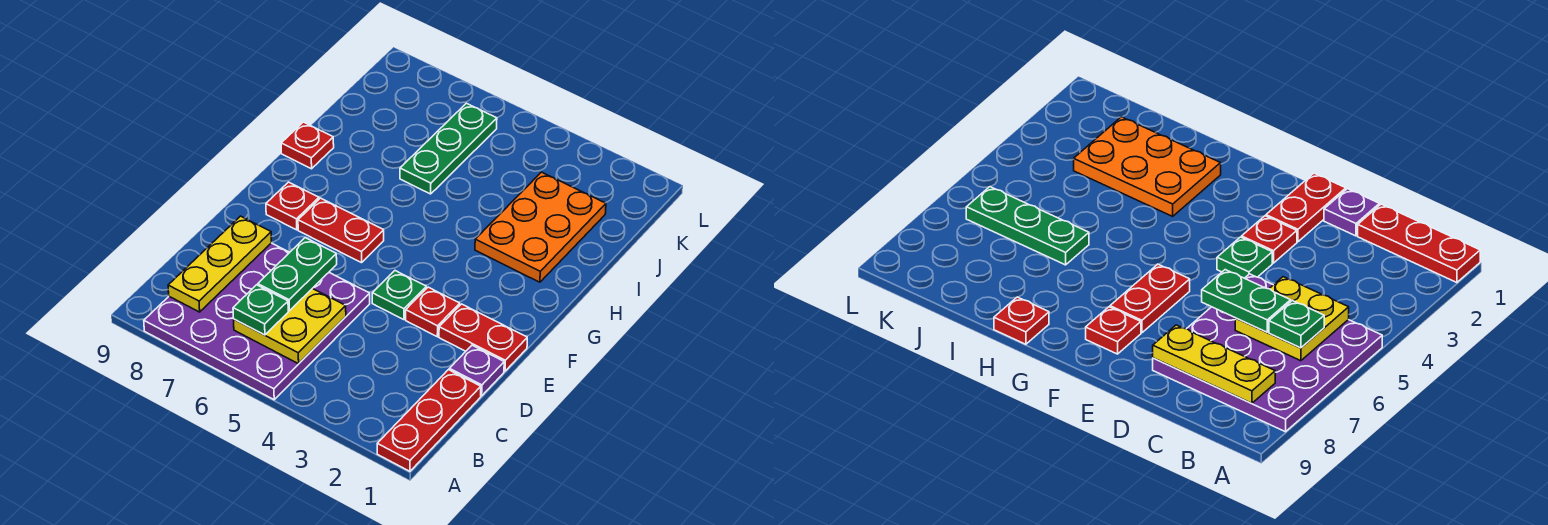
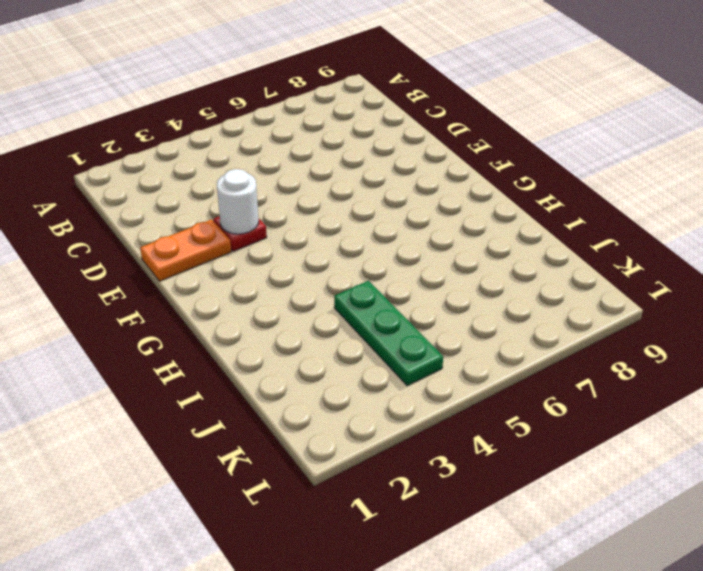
orange 1x2 plate [140,219,231,281] -> red 1x2 plate [439,304,527,371]
white 1x1 round brick [217,169,259,234] -> none
green 1x3 plate [334,281,443,386] -> green 1x3 plate moved to [400,103,497,194]
none -> red 1x3 plate [377,370,481,471]
none -> purple 4x4 plate [144,243,370,400]
none -> purple 1x1 plate [449,345,504,396]

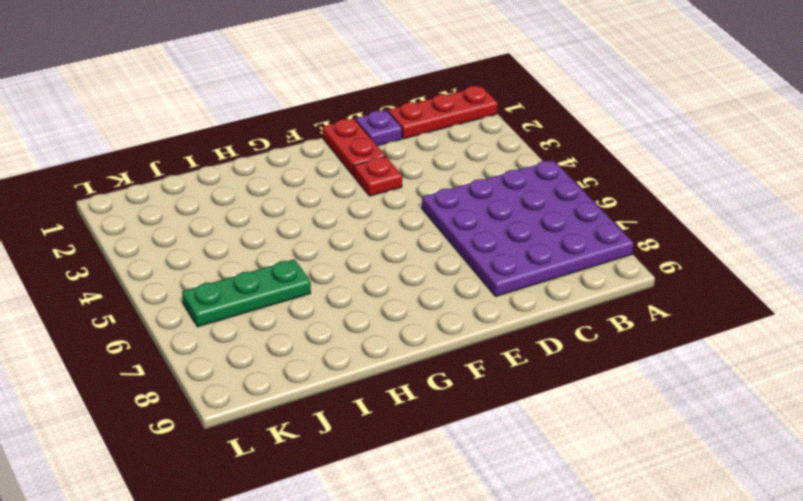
none -> green 1x1 plate [372,271,426,320]
none -> red 1x2 plate [298,198,384,263]
none -> red 1x1 plate [266,182,319,230]

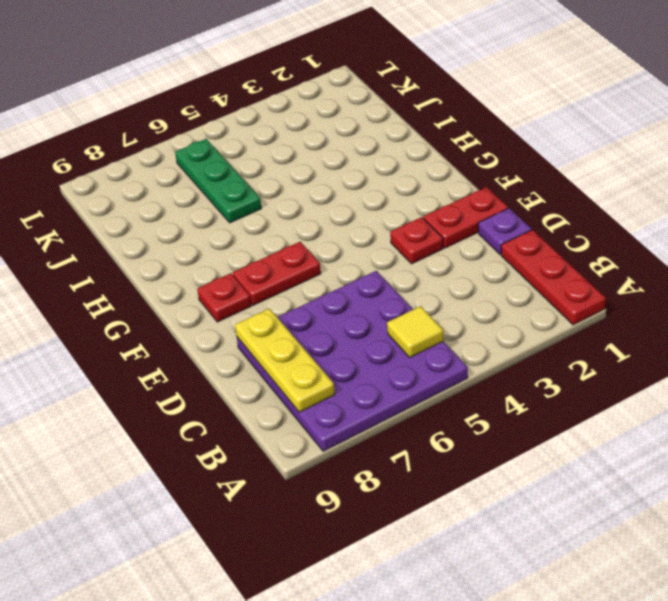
yellow 1x1 tile [387,306,443,357] -> yellow 2x2 plate [234,288,346,364]
none -> green 1x1 plate [372,271,426,320]
none -> orange 2x3 plate [475,172,606,282]
none -> red 1x1 plate [281,122,334,169]

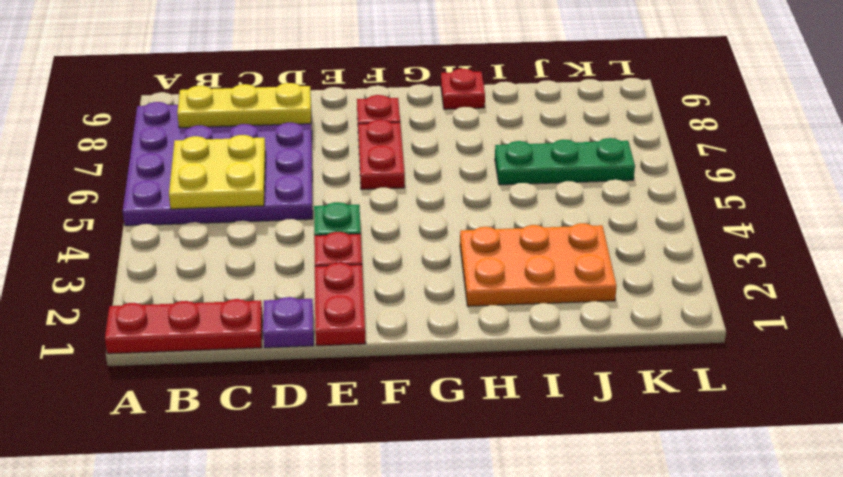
none -> green 1x1 plate [233,285,288,335]
none -> green 1x2 plate [258,238,337,311]

